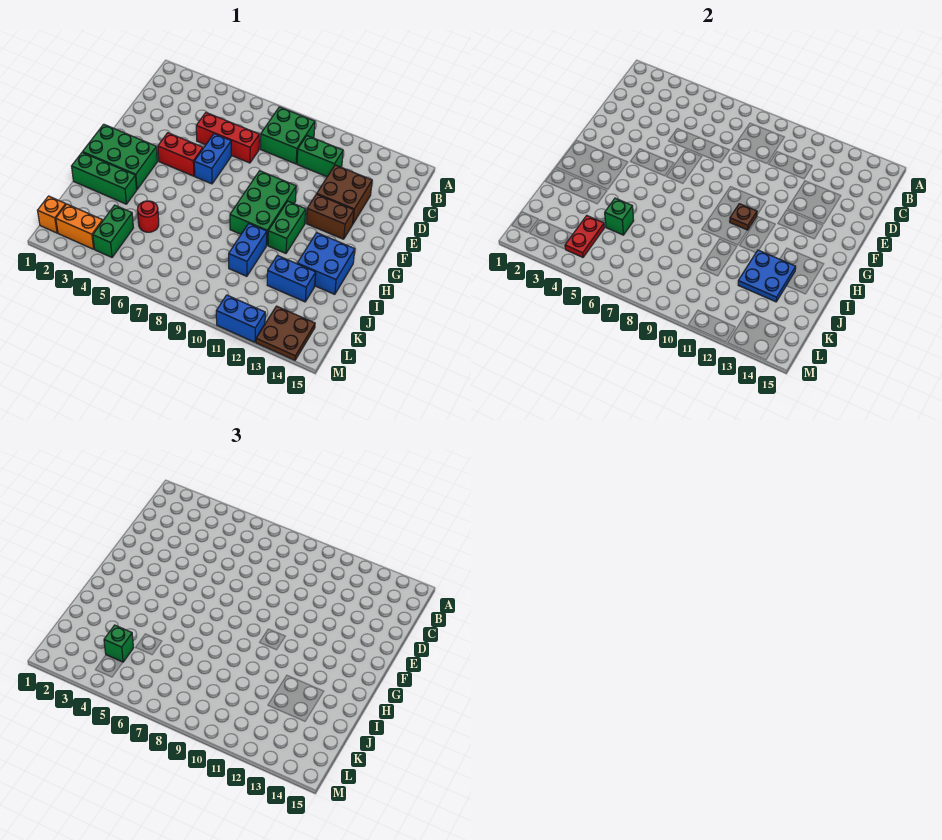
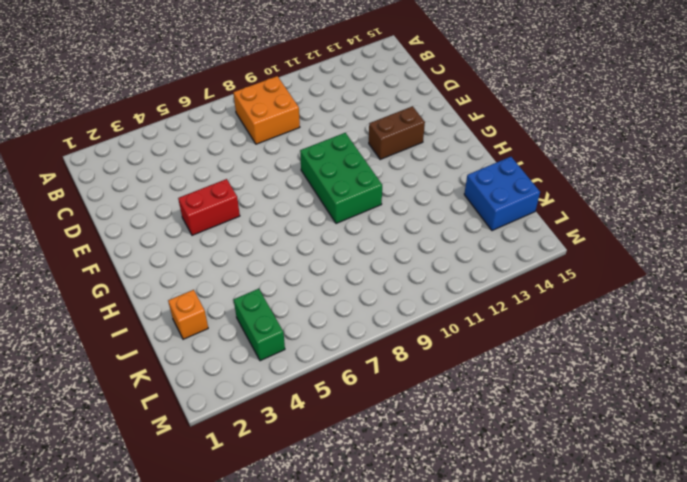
orange 2x2 brick [233,76,300,144] -> green 2x2 brick [260,107,315,164]
orange 1x1 brick [168,290,208,339] -> orange 1x1 brick moved to [38,196,66,233]
blue 2x2 brick [464,157,540,231] -> blue 2x2 brick moved to [297,233,355,294]
none -> green 1x2 brick [297,136,343,177]
none -> red 1x3 brick [196,113,259,163]
none -> brown 2x2 brick [317,165,372,223]

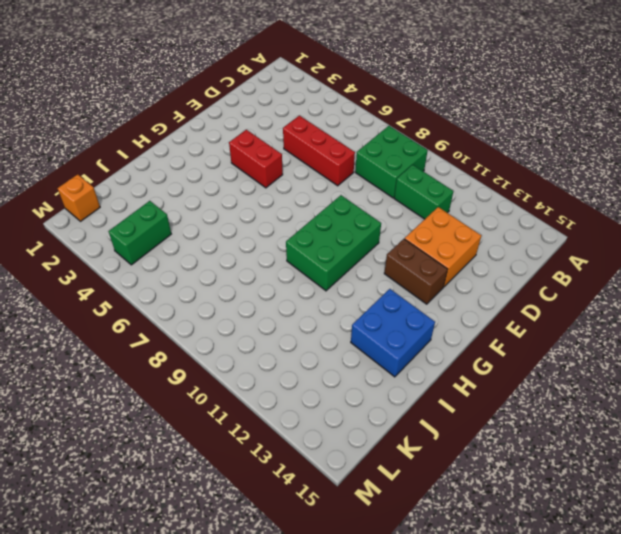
orange 2x2 brick [405,207,482,287] -> brown 2x2 brick [317,165,372,223]
none -> blue 1x2 brick [194,134,231,184]
none -> green 2x3 brick [83,124,157,189]
none -> green 1x2 brick [268,201,306,253]

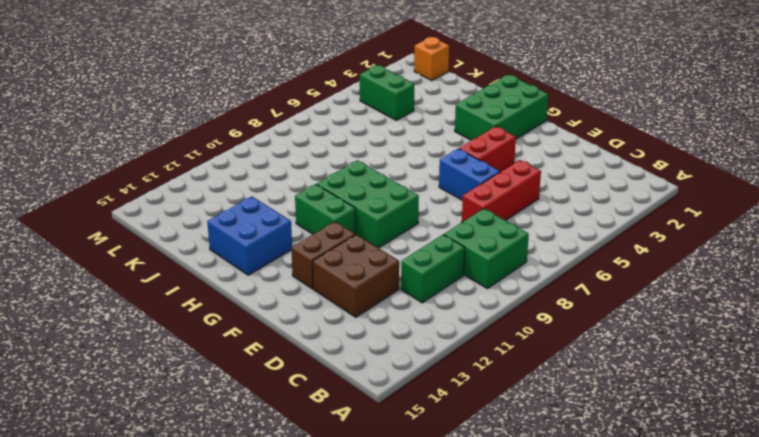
none -> green 1x3 brick [72,152,137,204]
none -> blue 1x2 brick [229,224,267,276]
none -> red 1x1 round brick [137,201,159,232]

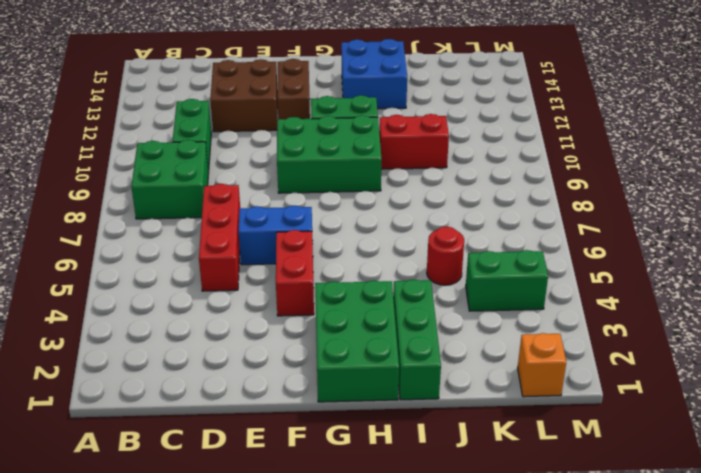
red 1x2 brick [379,114,449,169] -> blue 1x2 brick [229,224,267,276]
none -> blue 1x2 brick [267,255,316,302]
none -> orange 1x2 brick [56,204,103,249]
none -> brown 2x2 plate [256,306,315,360]

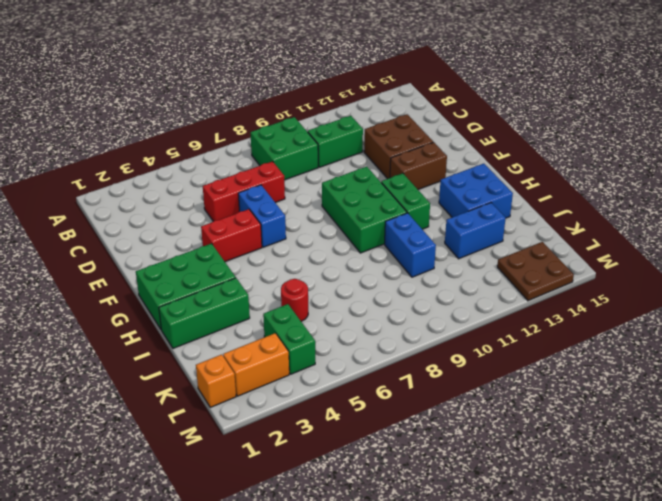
none -> blue 1x2 brick [216,295,265,342]
none -> brown 1x1 plate [730,204,757,230]
none -> blue 2x2 plate [738,250,796,302]

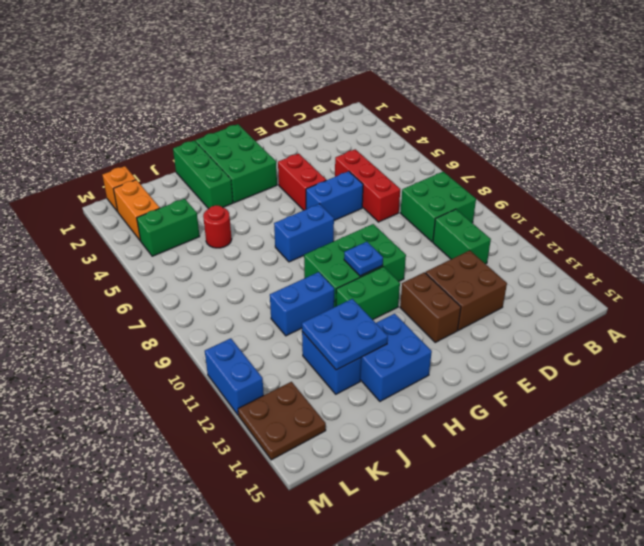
blue 1x2 brick [274,204,334,262] -> none
blue 1x1 plate [344,242,383,276] -> brown 1x1 plate [730,204,757,230]
none -> green 1x1 brick [605,198,634,235]
none -> red 1x2 plate [565,216,604,257]
none -> green 1x1 brick [104,625,133,662]

